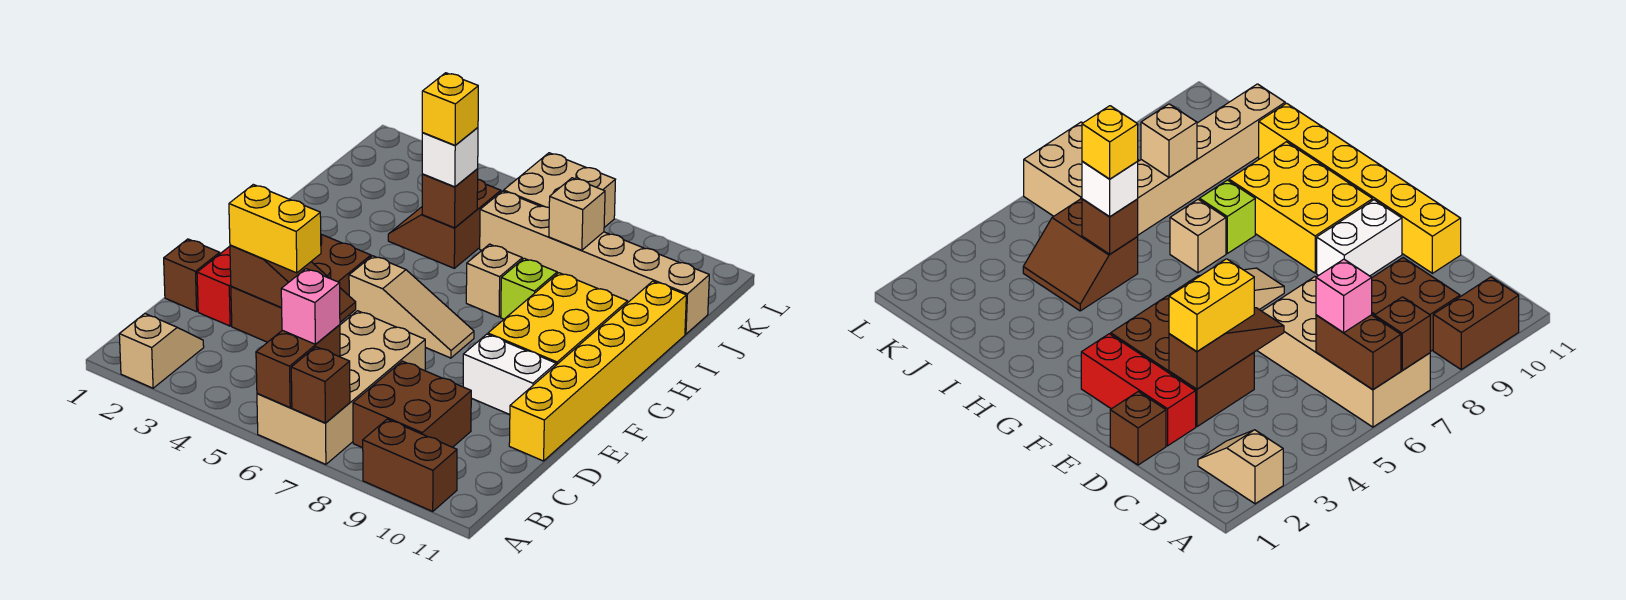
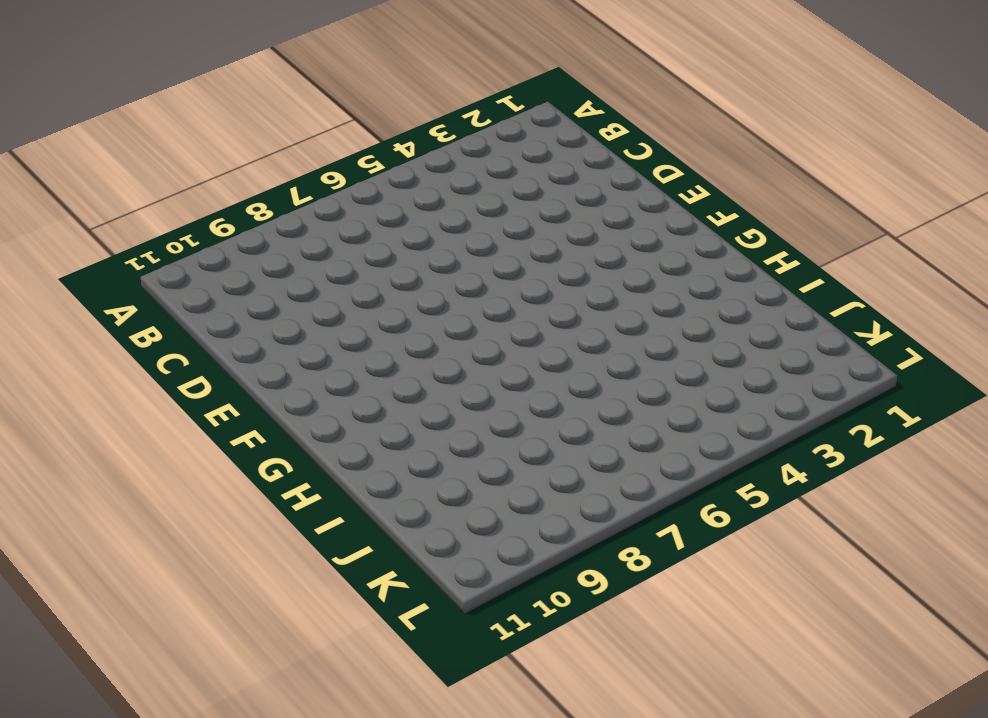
none -> tan 1x2 slope [119,314,204,388]
none -> tan 2x4 brick [257,311,425,464]
none -> brown 1x2 brick [363,419,457,511]

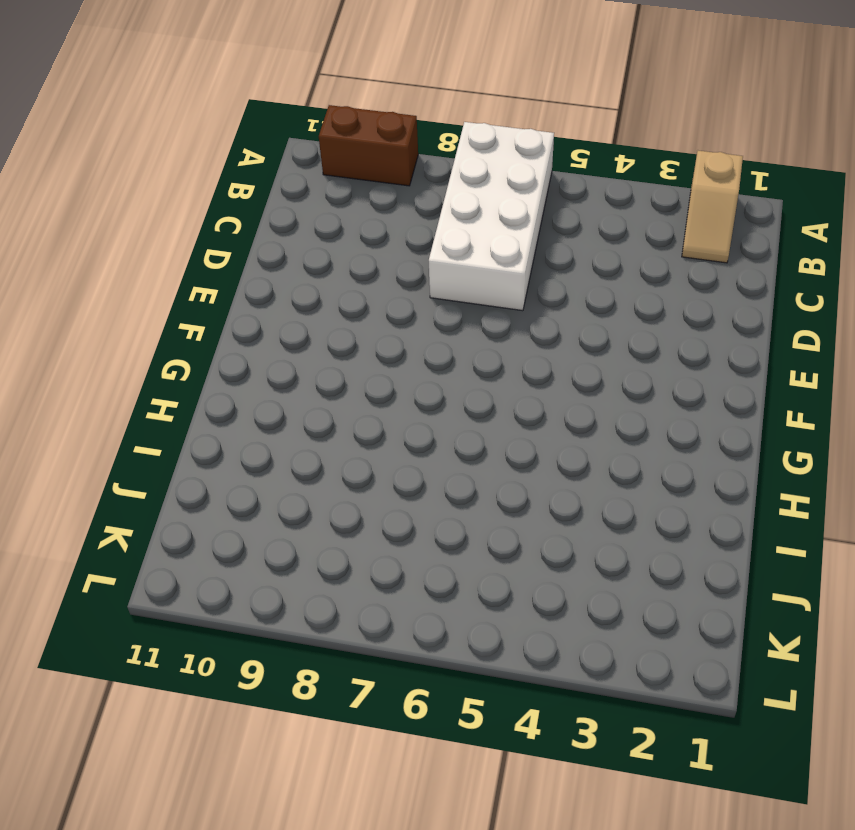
white 2x4 brick [429,122,554,311] -> tan 2x4 brick [257,311,425,464]
none -> brown 2x2 brick [353,361,471,448]
none -> brown 1x1 brick [164,239,220,312]
none -> red 1x3 brick [197,247,232,326]

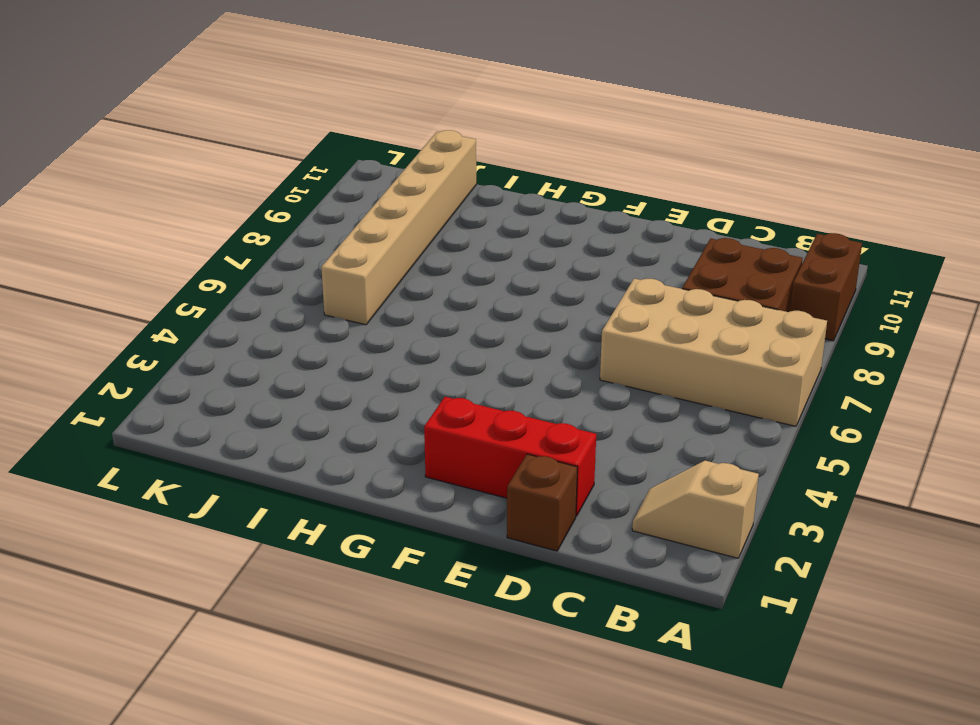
none -> brown 2x3 brick [231,234,371,342]
none -> yellow 1x6 brick [509,281,686,461]
none -> white 1x2 brick [463,334,556,415]

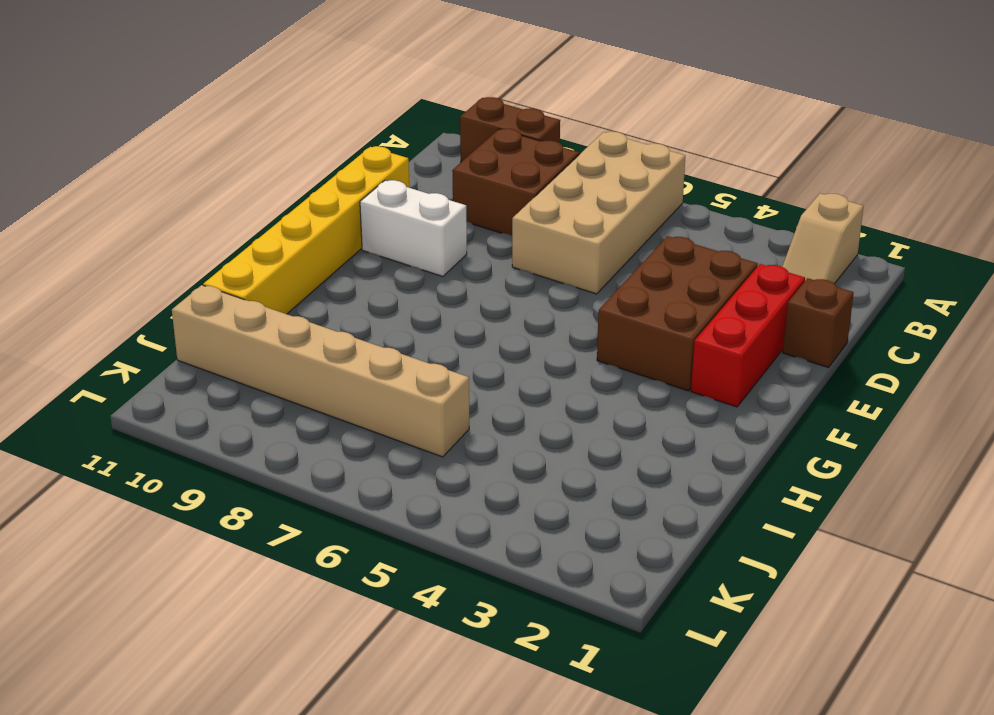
none -> tan 1x3 slope [349,256,474,358]
none -> yellow 2x3 brick [488,273,628,365]
none -> tan 1x1 brick [466,244,522,317]

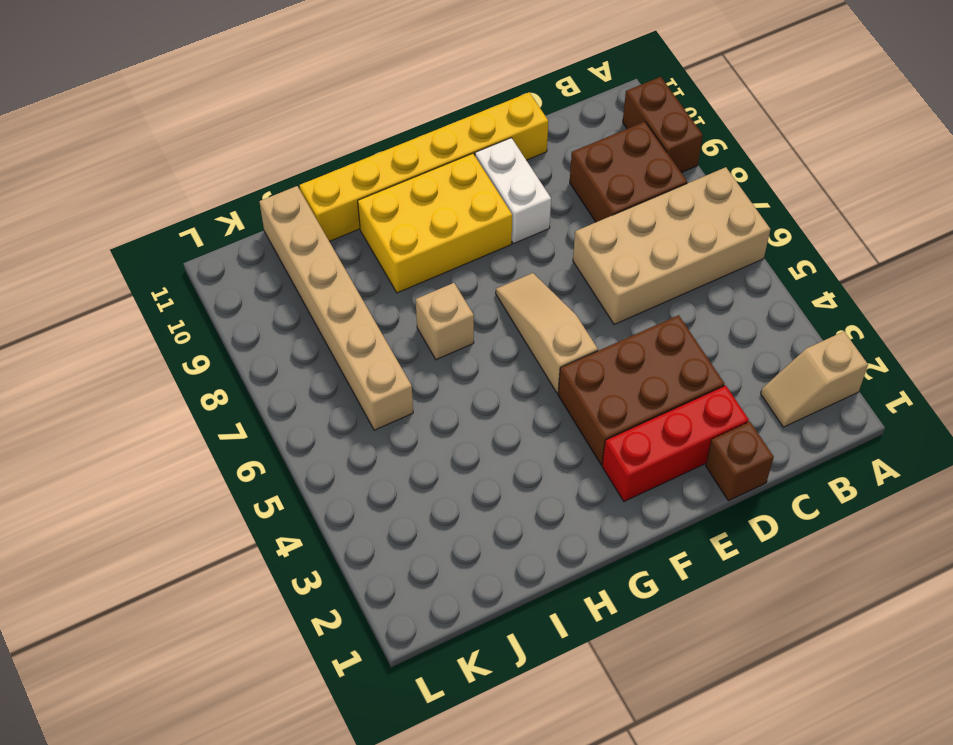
none -> lime 1x1 brick [501,258,557,319]
none -> brown 2x2 slope [388,179,501,268]
none -> tan 2x2 brick [504,153,616,227]

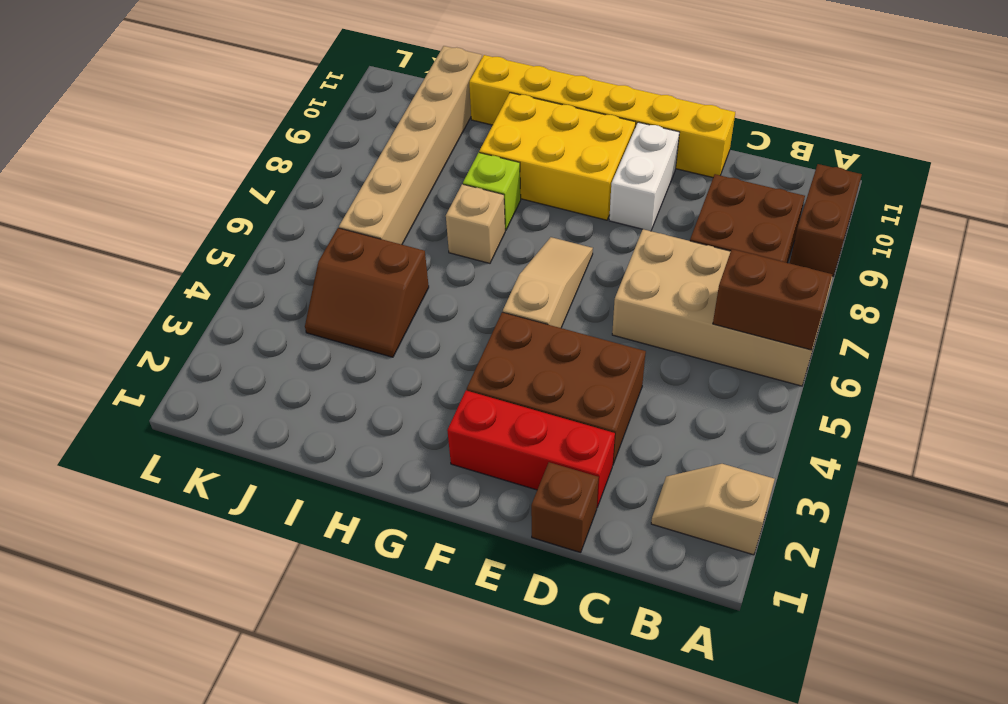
none -> tan 2x2 brick [504,153,616,227]
none -> brown 1x1 brick [291,347,350,423]
none -> brown 1x3 slope [230,245,356,322]

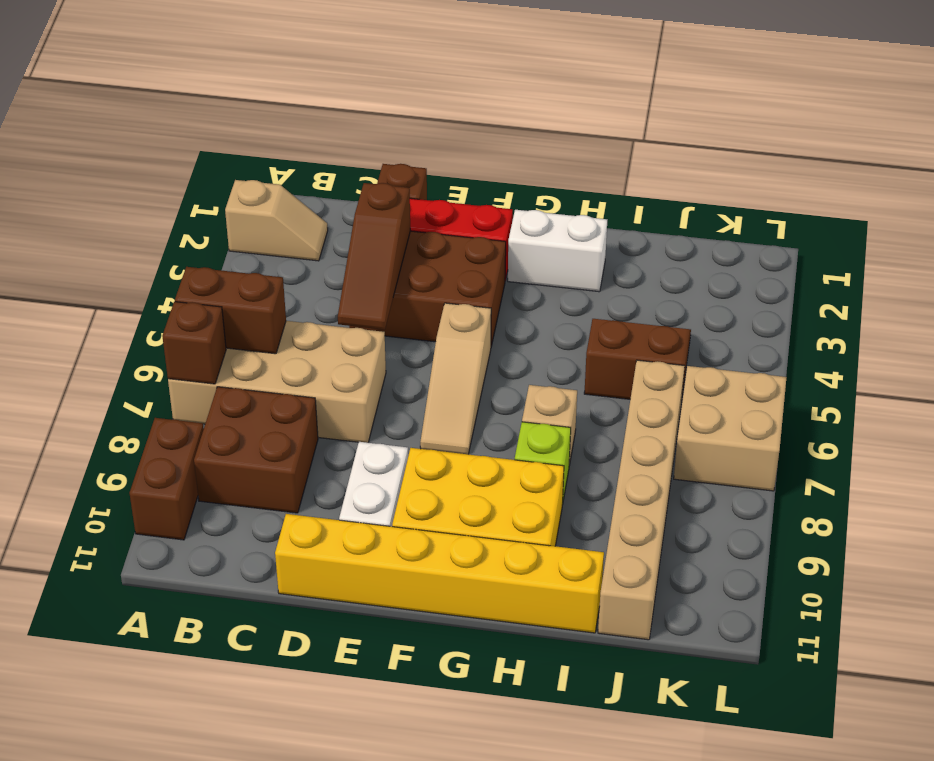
white 1x2 brick [508,210,607,292] -> none
none -> brown 1x1 brick [422,169,478,228]
none -> tan 1x1 brick [549,178,605,250]
none -> pink 1x1 brick [281,269,340,344]

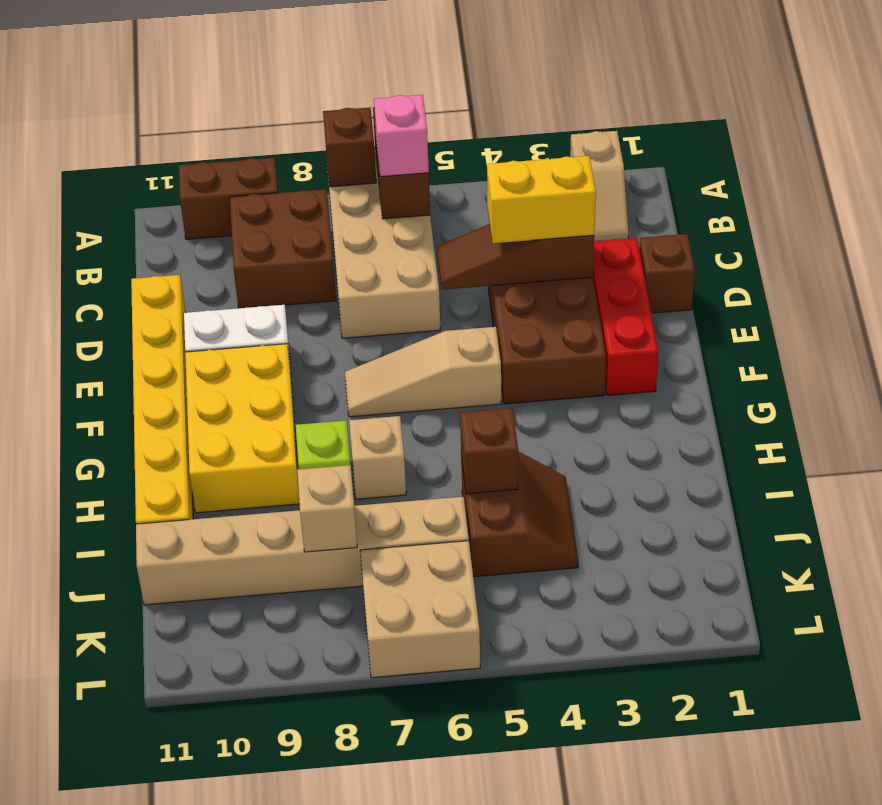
none -> white 1x1 brick [422,128,478,187]
none -> yellow 1x1 brick [422,73,478,145]

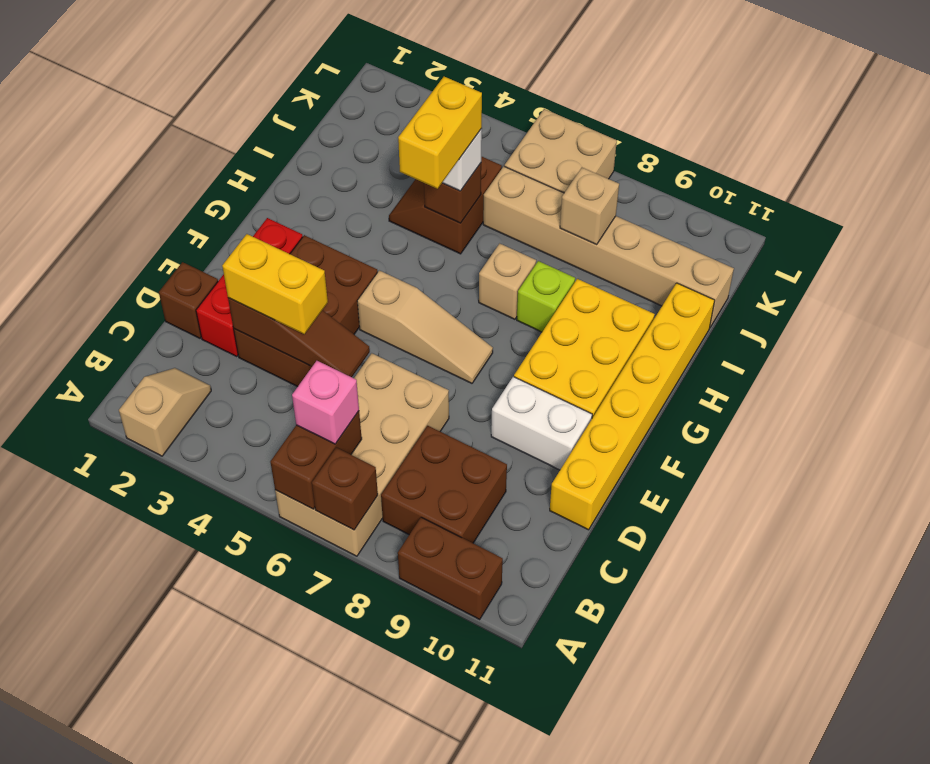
yellow 1x2 brick [398,77,482,189] -> yellow 1x1 brick [422,73,478,145]

